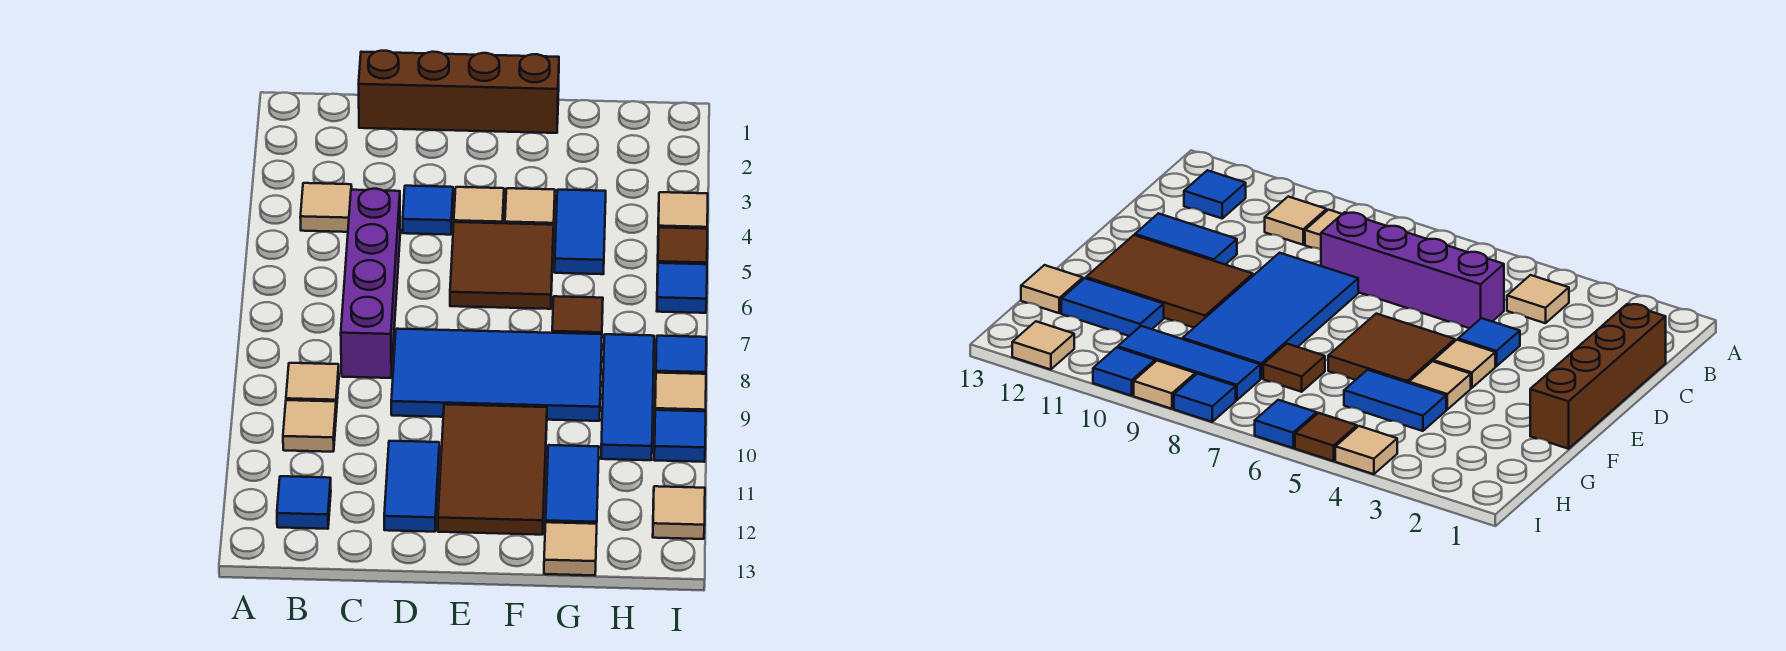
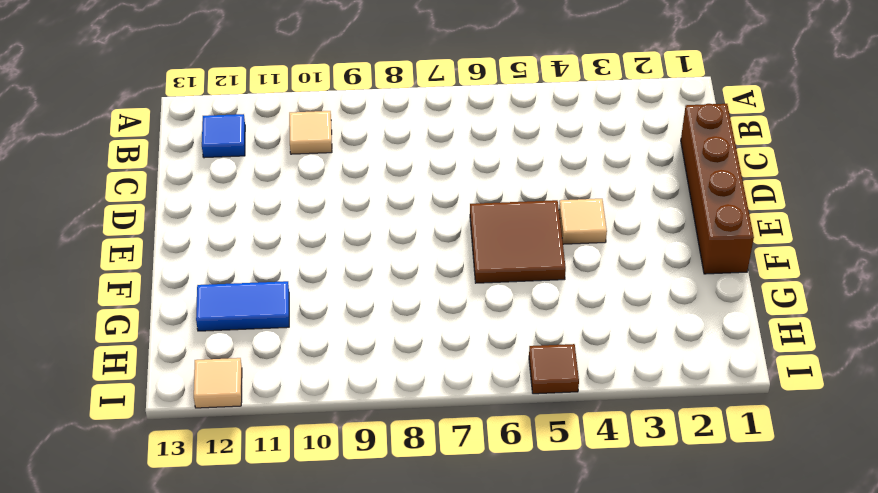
none -> tan 1x1 tile [300,183,352,232]
none -> tan 1x1 tile [286,363,339,412]
none -> purple 1x4 brick [341,189,400,378]

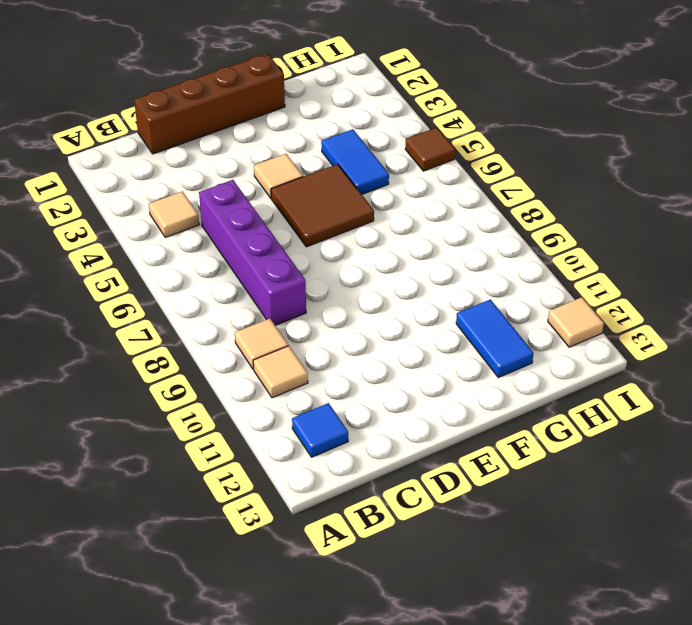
none -> blue 1x1 tile [403,186,453,235]
none -> blue 2x4 tile [391,329,602,421]
none -> blue 1x2 tile [384,441,439,532]

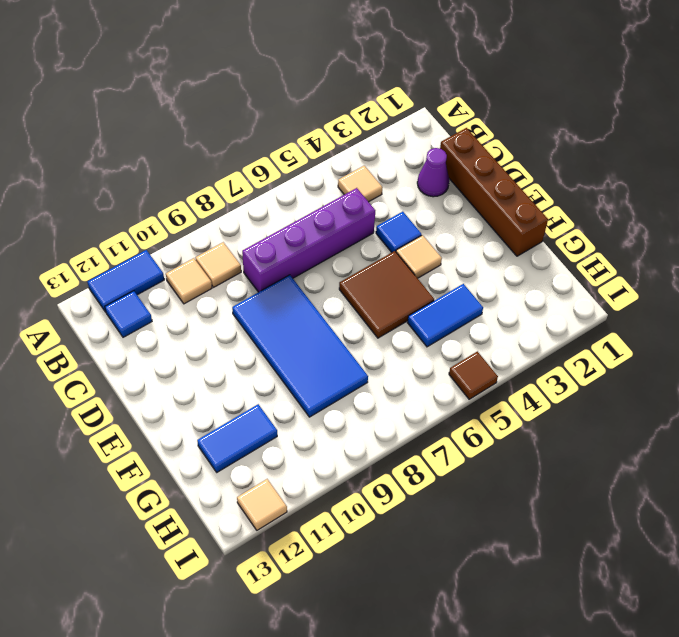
blue 1x2 tile [87,250,164,312] -> blue 1x2 tile moved to [384,441,439,532]
purple 1x1 cone [417,148,449,197] -> none
none -> brown 2x3 tile [438,404,547,535]
none -> tan 1x1 tile [505,188,555,235]
none -> brown 1x1 tile [552,296,603,334]

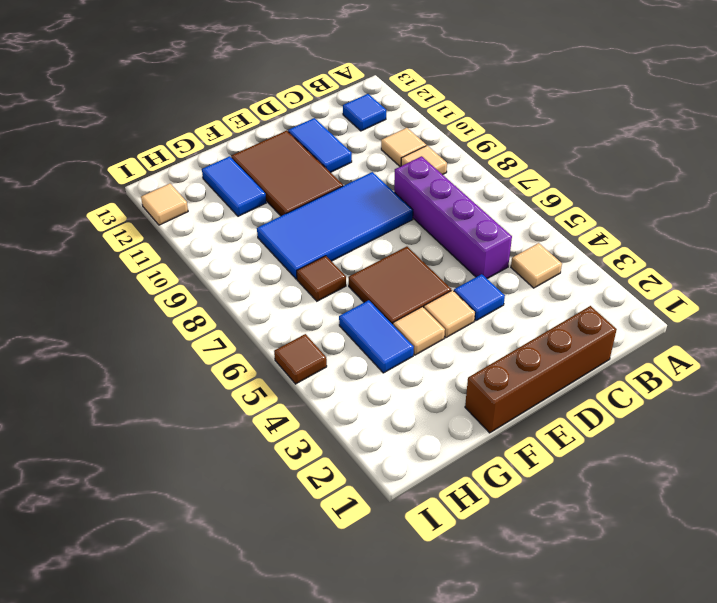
none -> tan 1x1 tile [544,522,597,576]
none -> blue 1x3 tile [601,334,654,460]
none -> tan 1x1 tile [658,192,708,229]

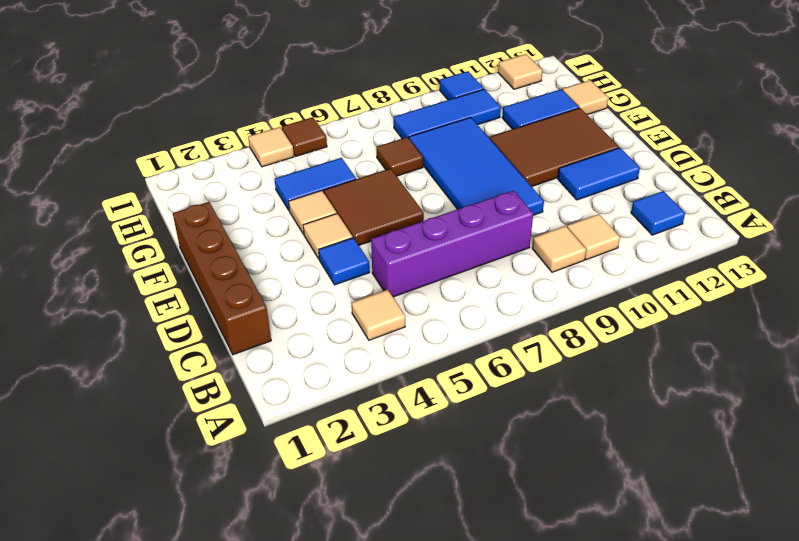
none -> blue 1x1 tile [657,263,707,313]
none -> blue 1x1 tile [656,336,706,374]
none -> tan 1x1 tile [655,373,706,411]

